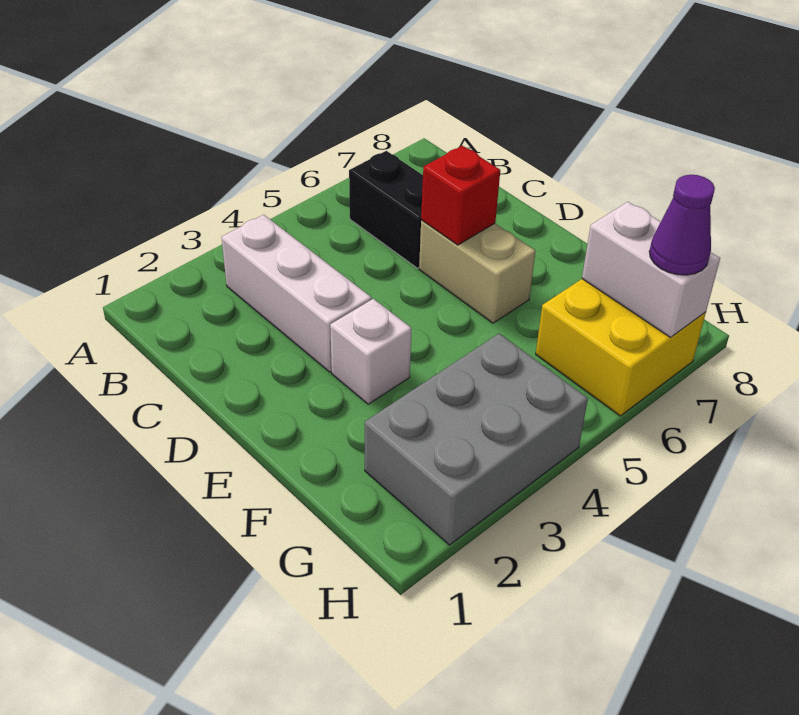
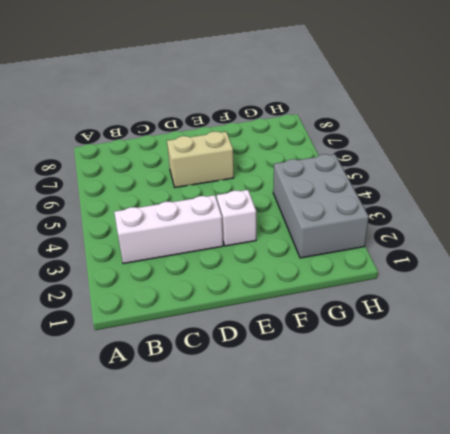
none -> black 1x2 brick [349,151,423,268]
none -> yellow 2x2 brick [536,279,706,416]

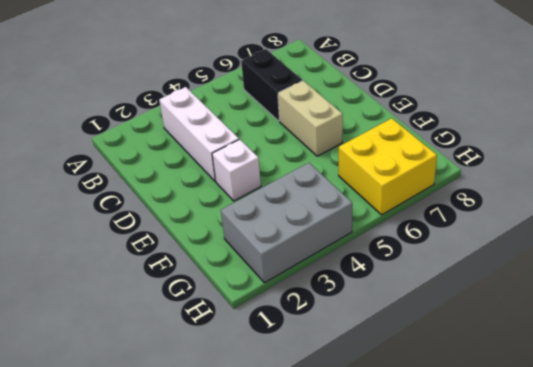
none -> red 1x1 brick [421,146,500,245]
none -> white 1x2 brick [582,202,720,337]

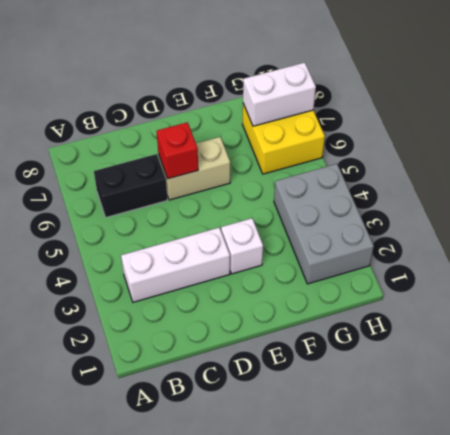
none -> purple 1x1 cone [649,175,715,275]

